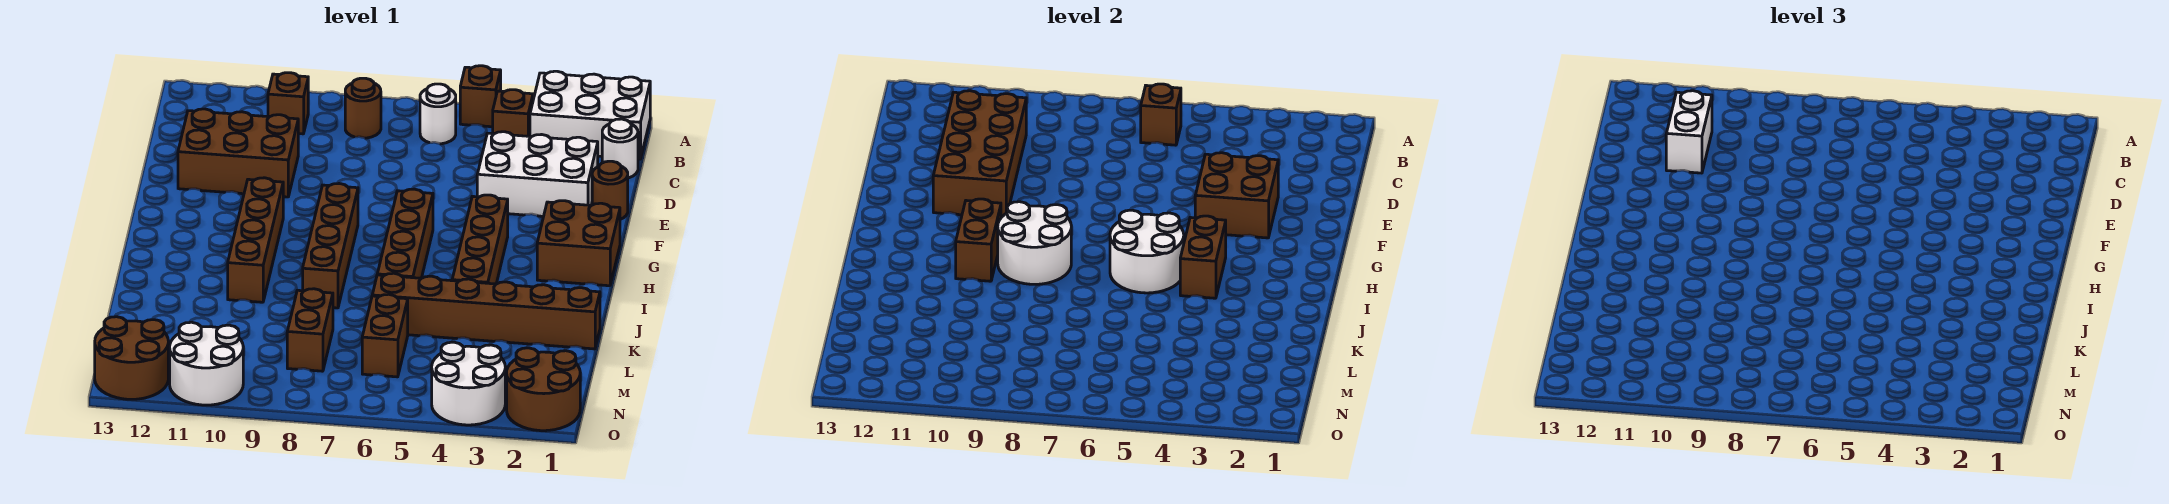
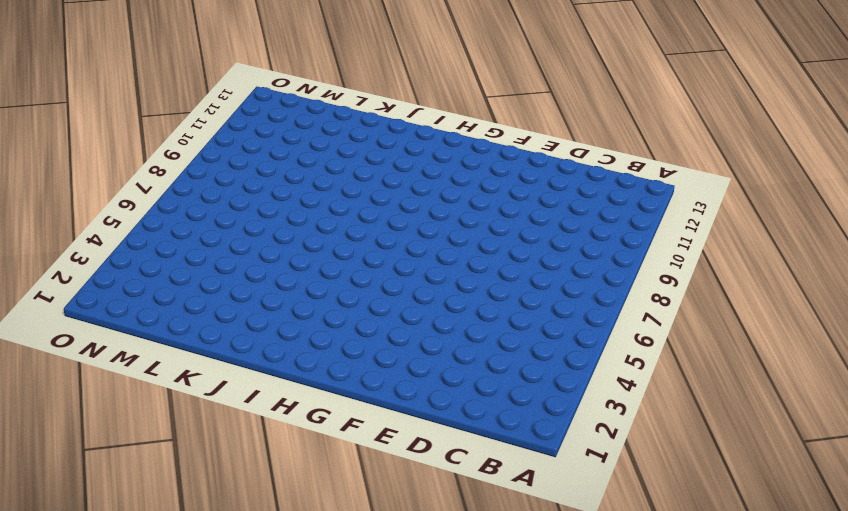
none -> white 2x3 brick [530,71,650,159]
none -> brown 1x1 brick [460,66,501,127]
none -> brown 1x1 brick [493,90,533,136]
none -> white 1x1 round brick [420,84,456,144]

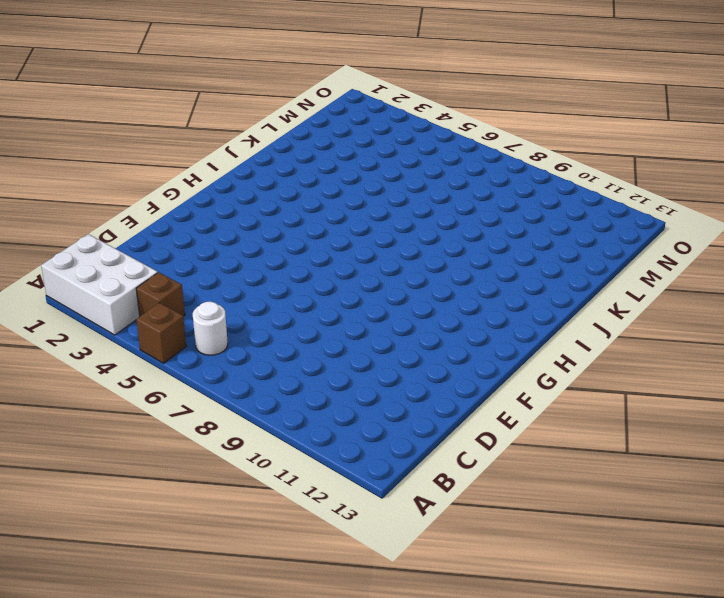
none -> brown 1x1 round brick [345,78,381,138]
none -> brown 1x1 brick [268,73,308,134]
none -> white 1x1 round brick [602,119,638,178]
none -> white 2x3 brick [477,132,598,216]

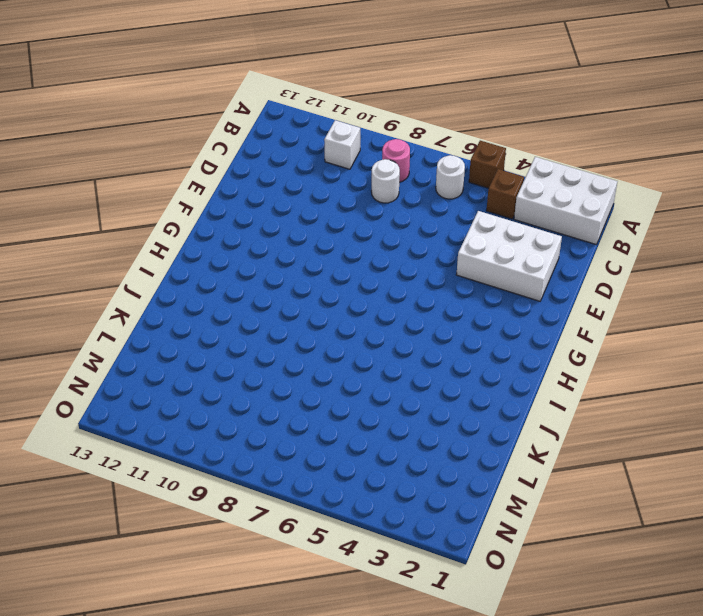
pink 1x1 round brick [382,139,410,182] -> brown 1x1 round brick [345,78,381,138]
white 1x1 brick [324,120,360,169] -> brown 1x1 brick [268,73,308,134]
white 1x1 round brick [371,159,400,203] -> white 1x1 round brick moved to [602,119,638,178]
none -> brown 2x3 brick [178,109,298,197]
none -> brown 1x1 round brick [592,161,628,219]
none -> brown 2x2 brick [537,201,620,286]
none -> brown 1x4 brick [452,195,508,284]

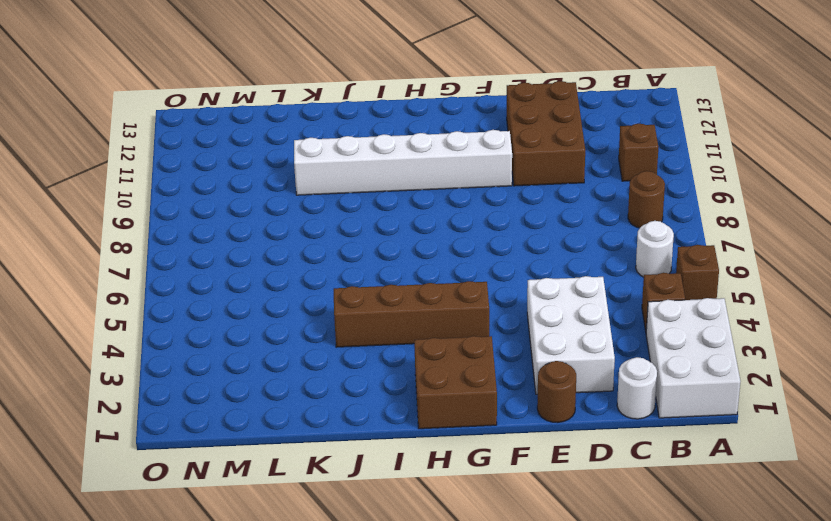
white 1x6 brick [294,130,512,195] -> brown 1x4 brick [228,178,283,302]
none -> brown 1x4 brick [377,189,433,278]
none -> brown 1x4 brick [303,184,358,308]
none -> brown 1x6 brick [372,273,600,349]
none -> brown 1x2 brick [362,294,408,377]

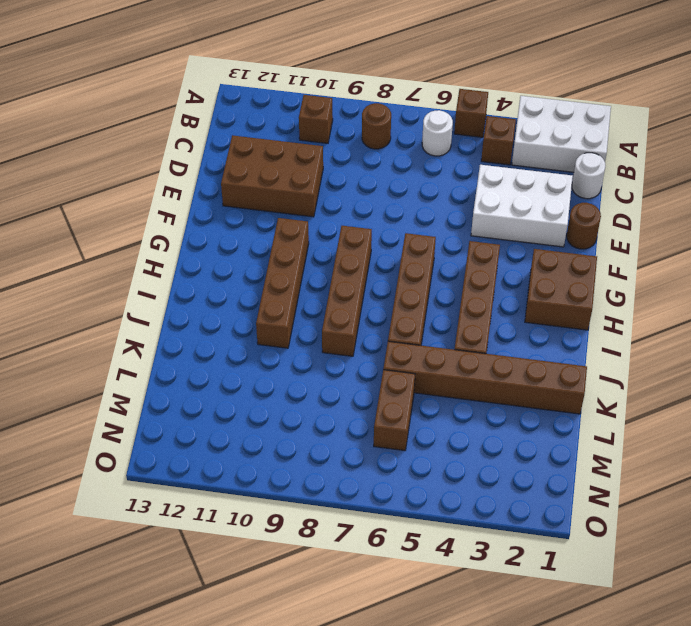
none -> brown 1x2 brick [287,289,333,371]
none -> brown 2x2 round brick [507,348,580,431]
none -> white 2x2 round brick [432,342,505,425]
none -> white 2x2 round brick [170,322,243,405]

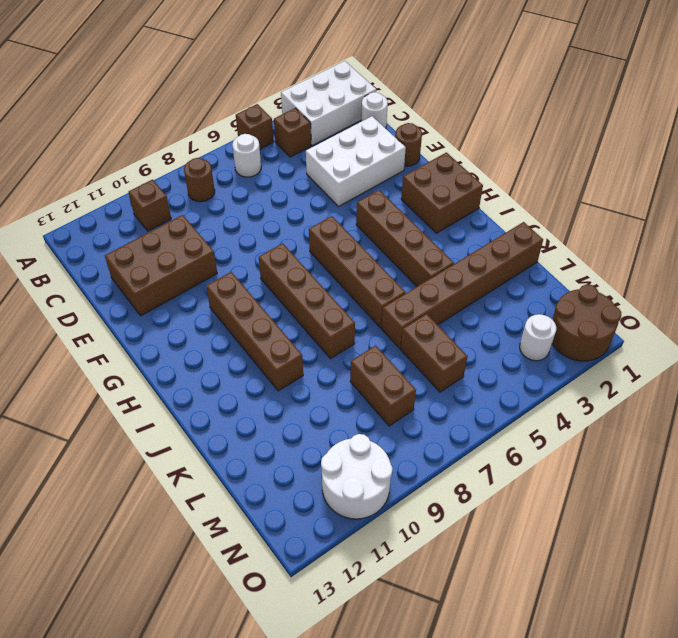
white 1x1 round brick [520,314,556,361] -> white 2x2 round brick [432,342,505,425]
none -> brown 2x2 round brick [95,317,168,399]
none -> brown 1x1 brick [1141,84,1181,145]
none -> brown 2x4 brick [933,91,1026,217]
none -> brown 2x2 brick [1195,153,1278,238]

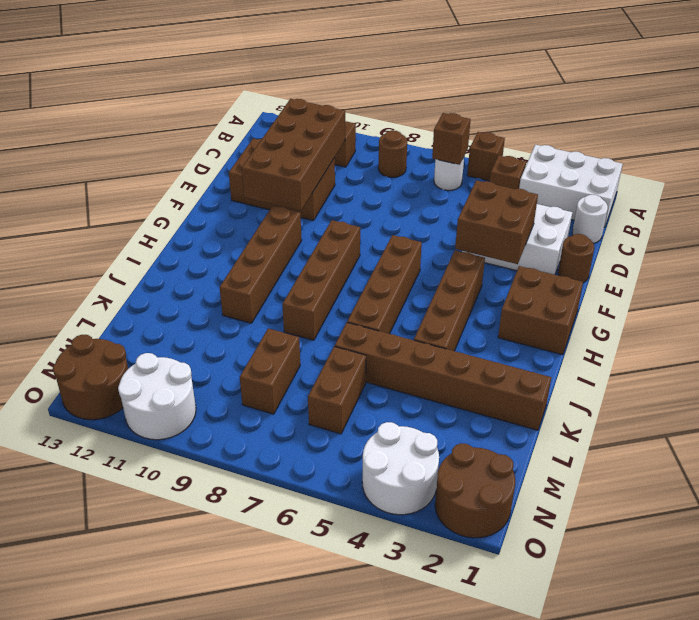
none -> brown 1x2 brick [1180,216,1226,298]
none -> white 2x2 round brick [1110,210,1184,293]
none -> white 2x2 round brick [998,202,1071,284]
none -> brown 1x2 brick [956,199,1001,281]

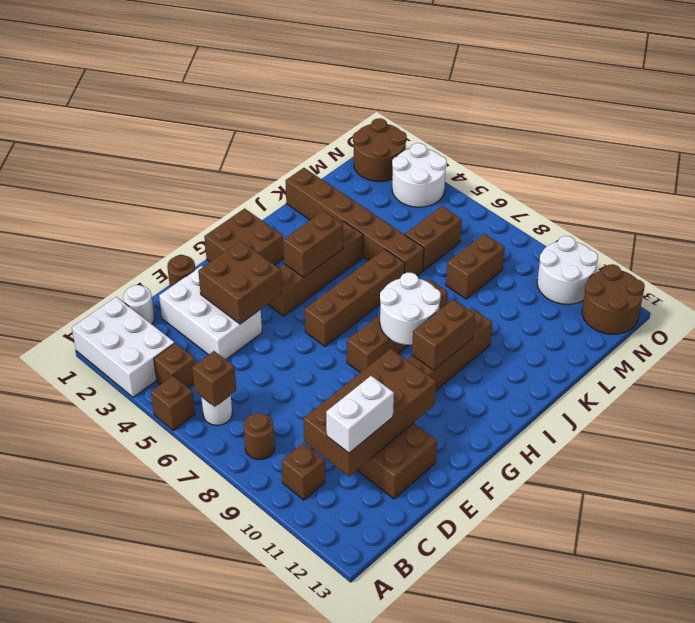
none -> white 2x2 round brick [1110,210,1184,293]

